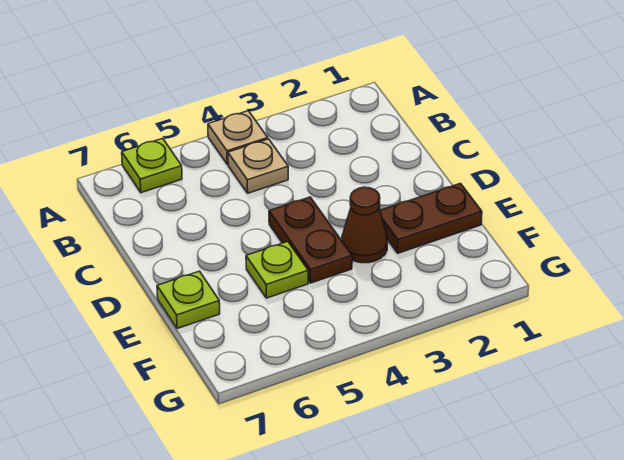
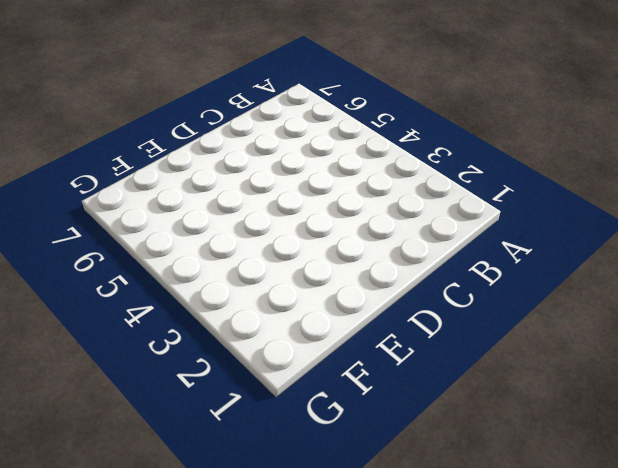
none -> tan 1x1 plate [208,111,268,164]
none -> lime 1x1 plate [122,138,182,193]

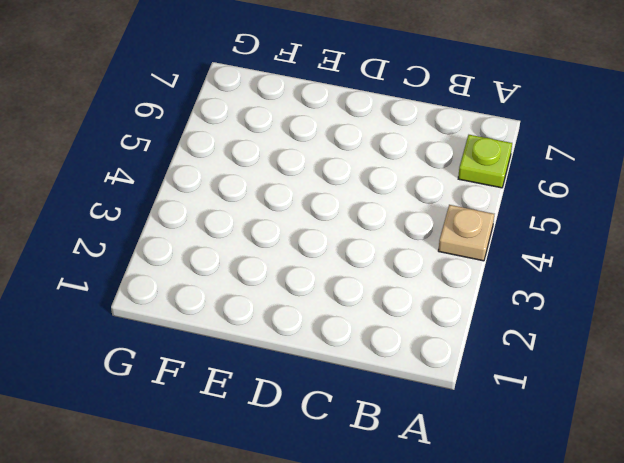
none -> tan 1x1 plate [228,139,288,193]
none -> brown 1x2 plate [269,197,352,283]

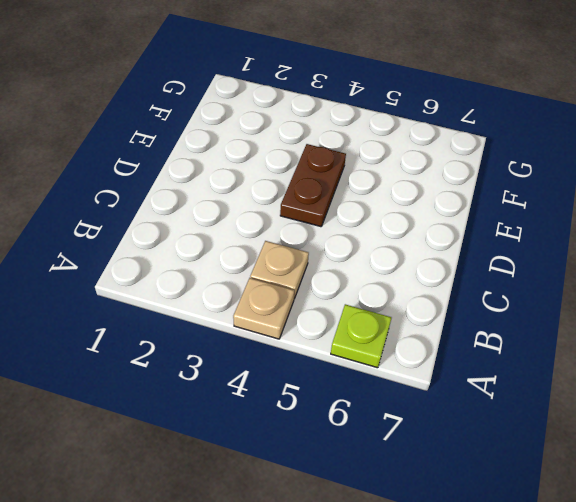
none -> brown 1x2 plate [380,183,482,253]
none -> brown 1x1 cone [342,187,387,263]

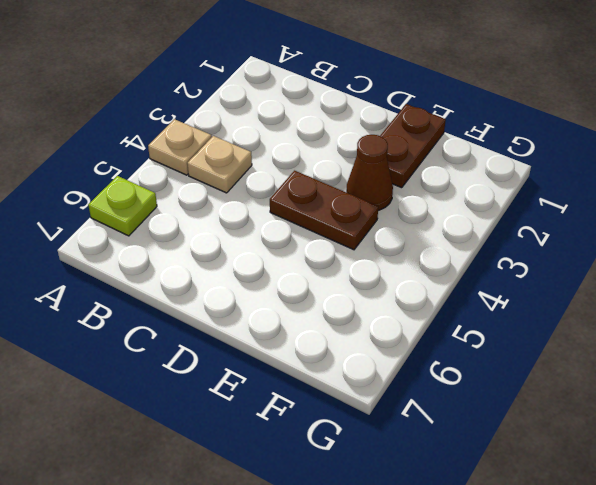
none -> lime 1x1 plate [246,242,308,298]
none -> lime 1x1 plate [157,271,220,329]

